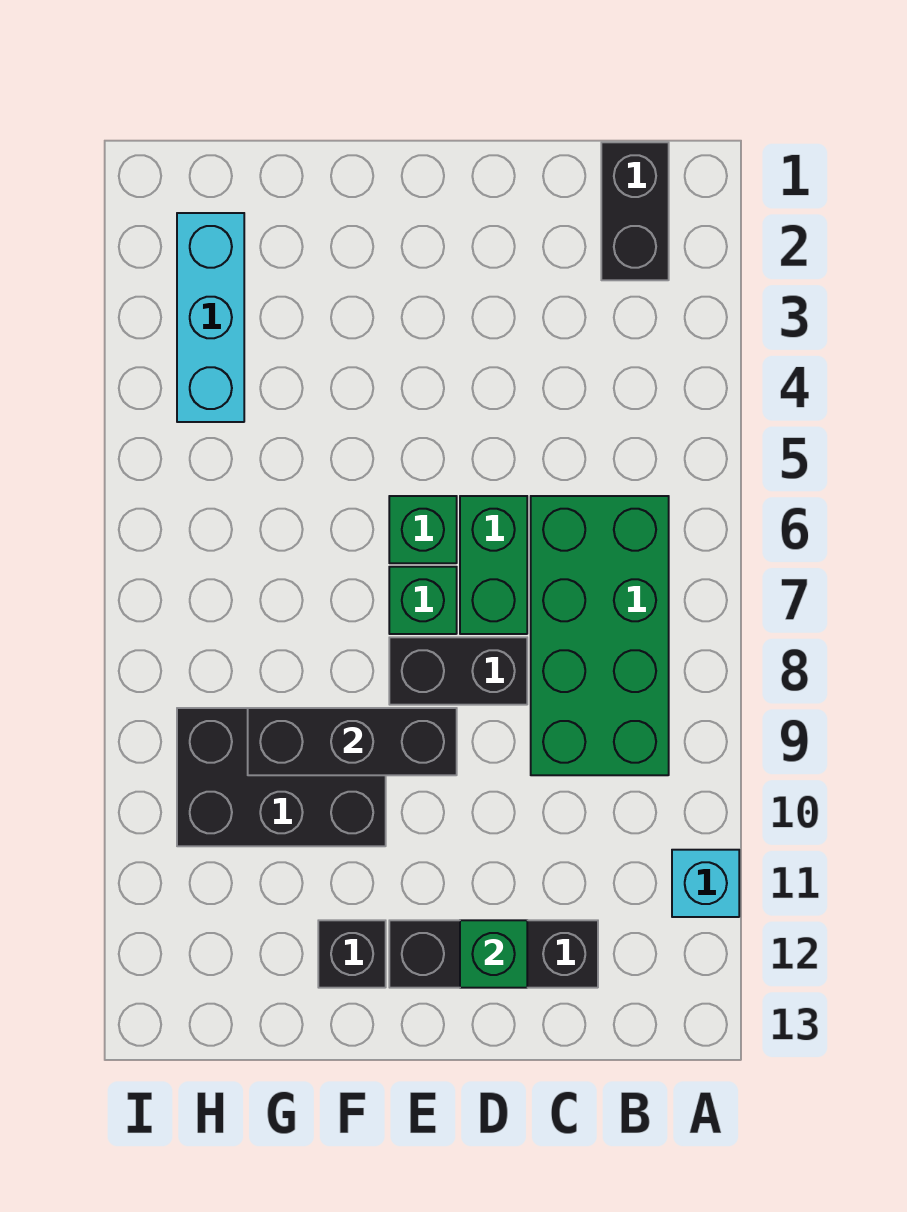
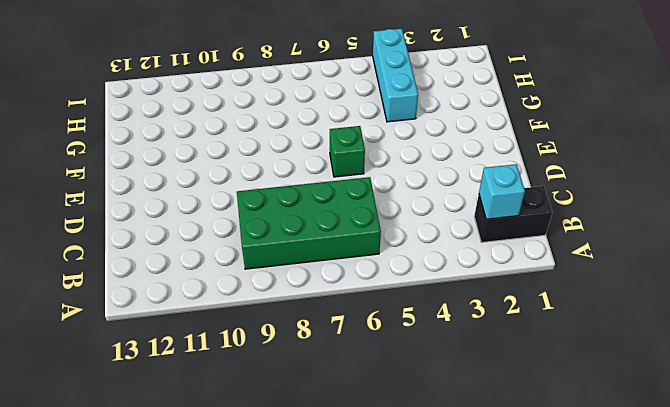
cyan 1x1 brick [479,164,525,219] -> cyan 1x1 brick moved to [672,850,739,917]
cyan 1x3 brick [373,29,418,122] -> cyan 1x3 brick turned to [177,213,244,422]
none -> black 1x3 brick [389,920,598,988]
none -> green 1x2 brick [460,496,527,634]
none -> black 1x2 brick [389,637,527,705]

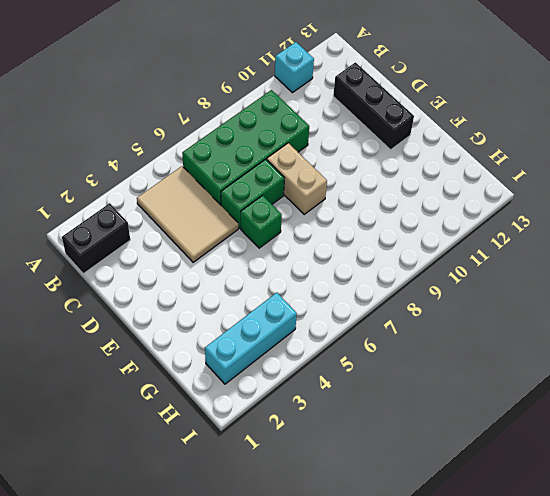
tan 2x3 tile [137,166,238,262] -> none
tan 1x2 brick [267,143,327,214] -> black 1x2 brick [389,637,527,705]
none -> green 1x1 brick [389,567,457,634]
none -> black 2x3 brick [177,708,386,846]
none -> black 1x1 brick [318,920,386,988]

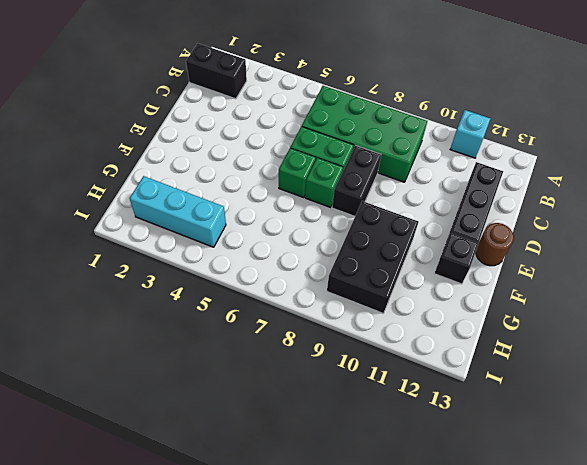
brown 1x1 round brick [476,223,514,266] -> none
none -> green 1x1 brick [460,920,527,988]
none -> black 1x3 brick [248,708,457,775]

